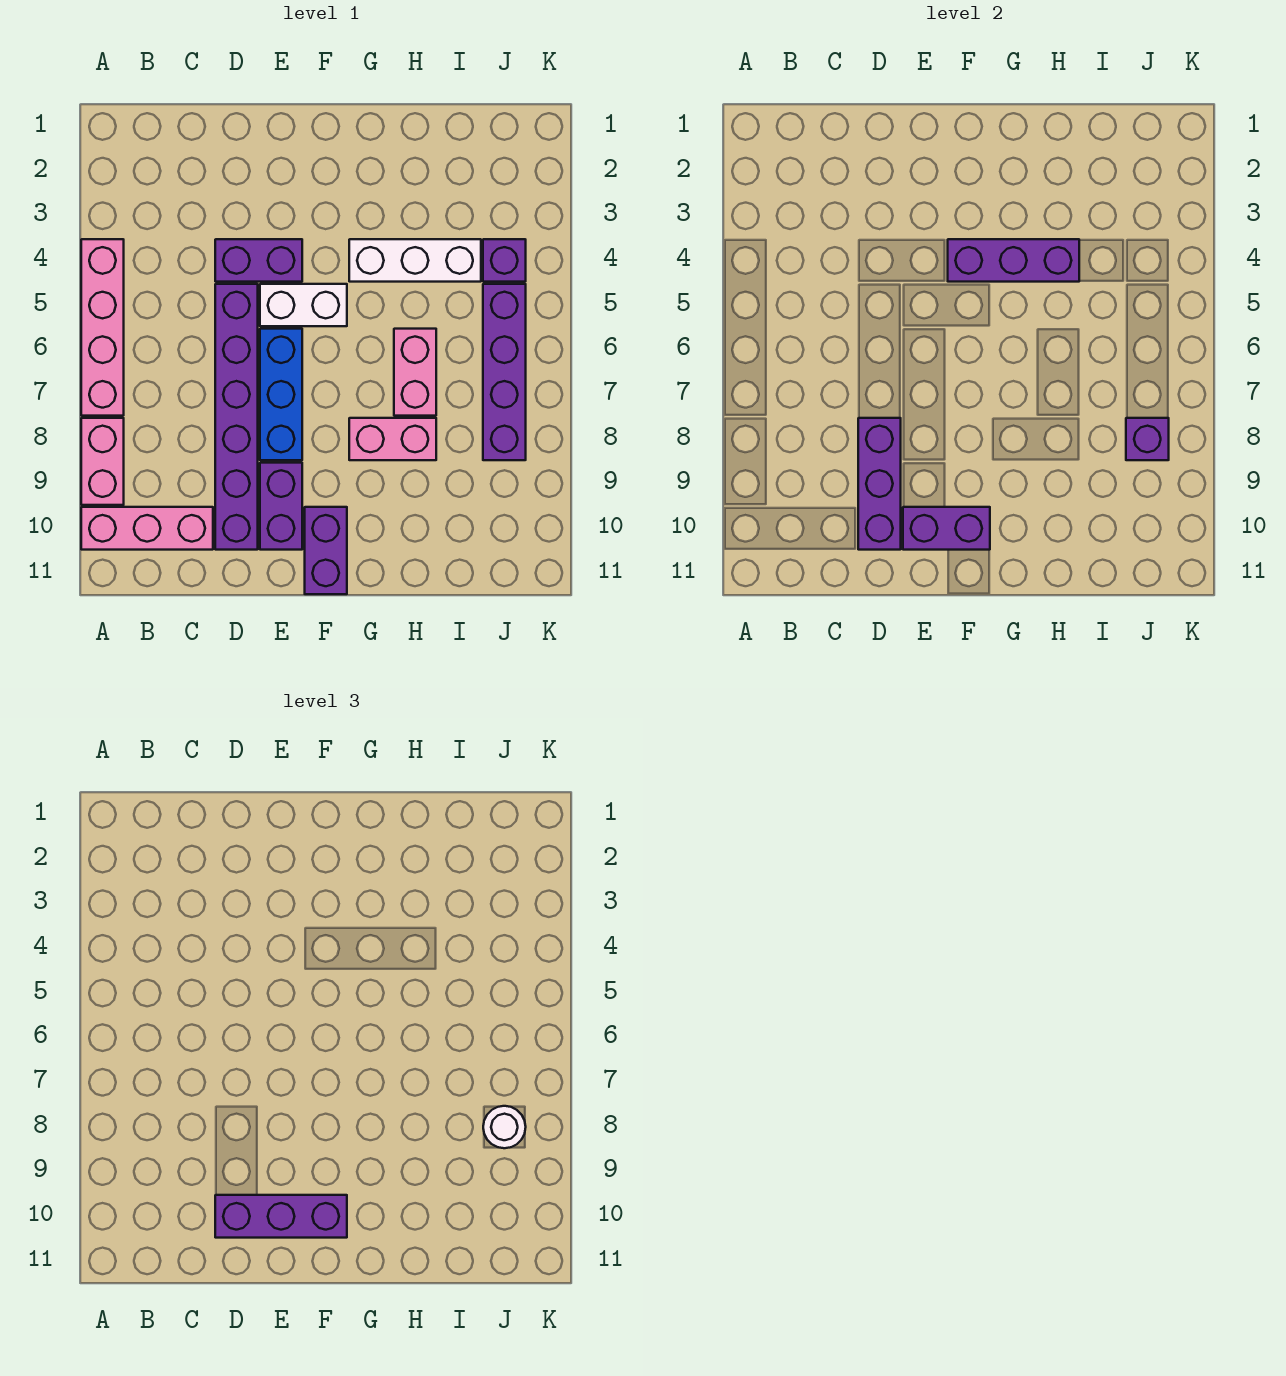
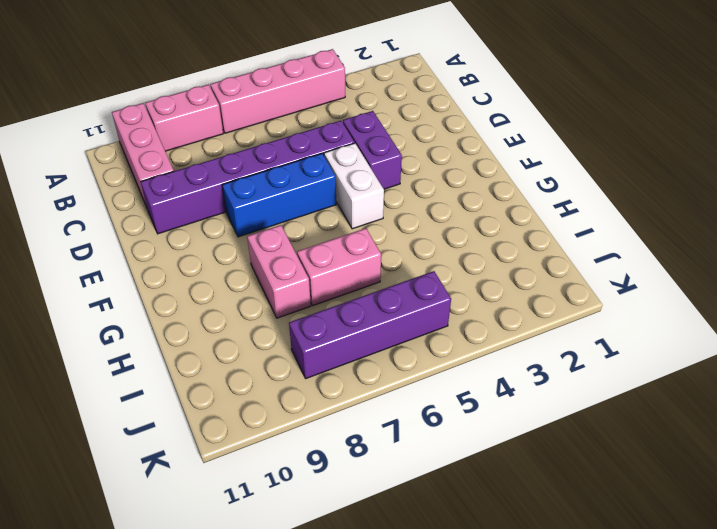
none -> purple 1x2 brick [260,463,302,550]
none -> purple 1x2 brick [305,507,347,594]
none -> white 1x3 brick [349,239,481,282]

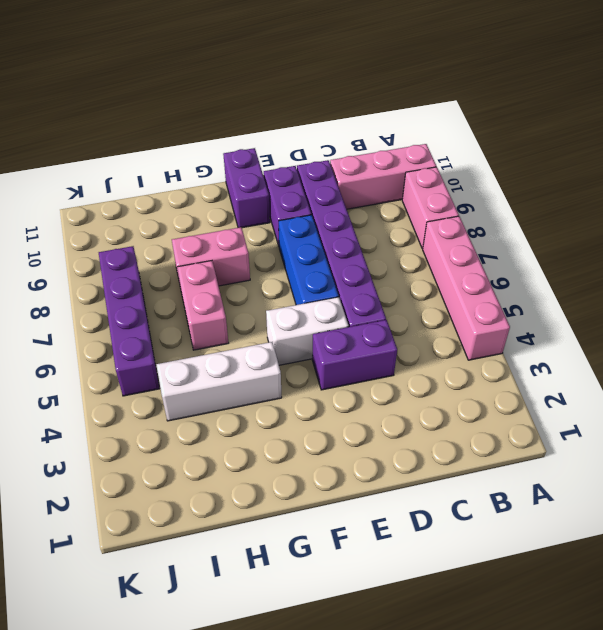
none -> purple 1x1 brick [483,239,526,282]
none -> purple 1x3 brick [858,418,901,550]
none -> purple 1x2 brick [903,507,990,550]

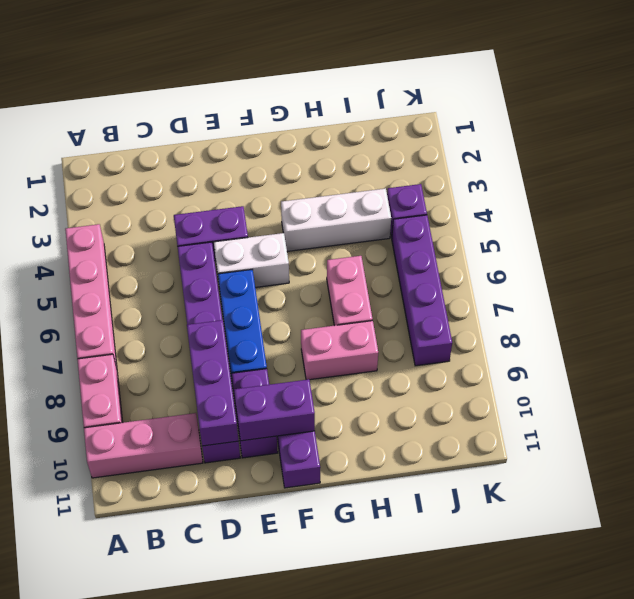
none -> purple 1x3 brick [948,239,1079,282]
none -> purple 1x1 brick [1126,418,1169,460]
none -> purple 1x3 brick [215,1195,347,1238]

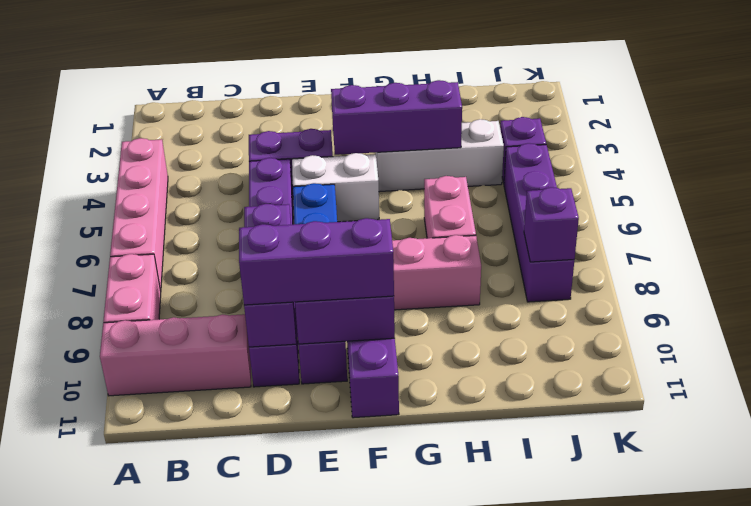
none -> white 1x1 round brick [483,1106,526,1148]

